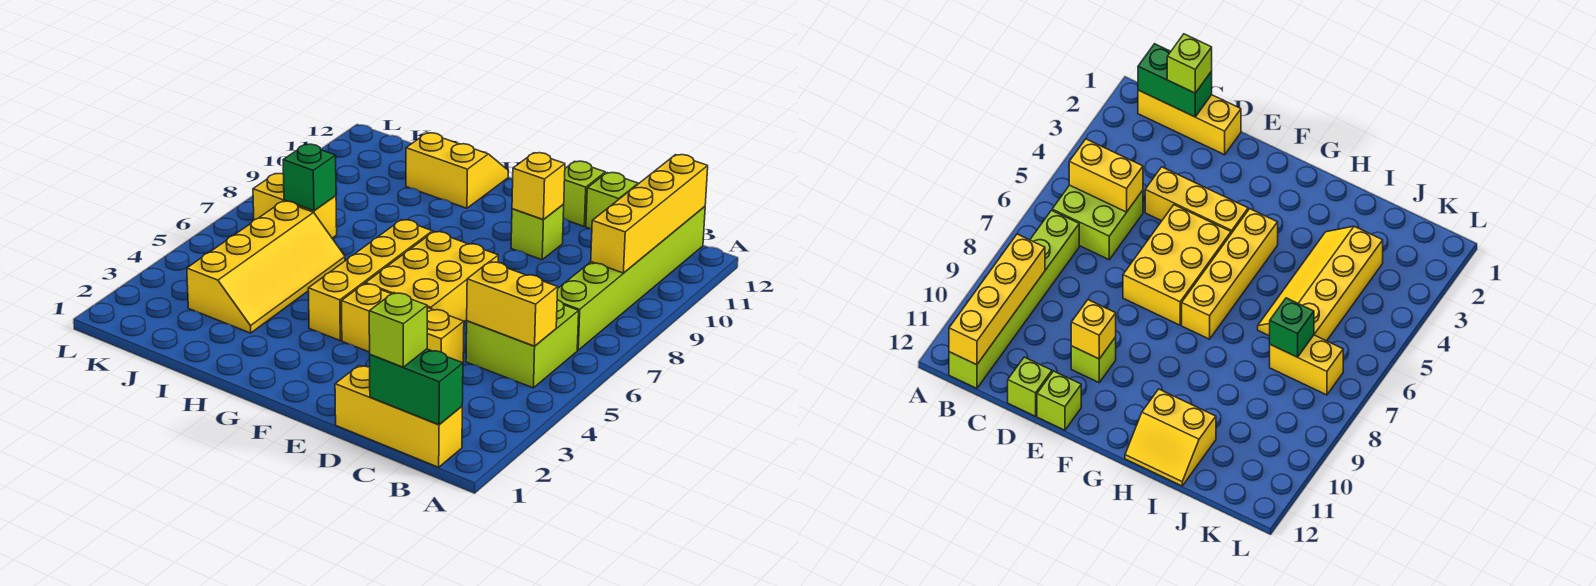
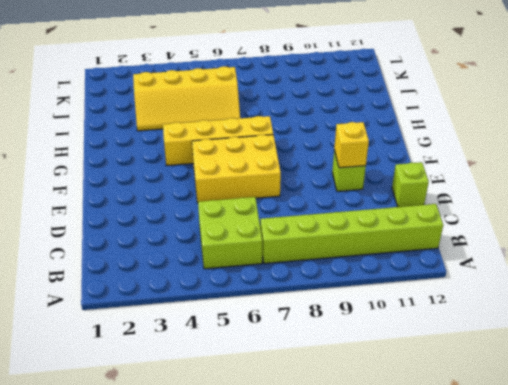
none -> yellow 1x3 brick [335,365,462,467]
none -> yellow 1x3 brick [341,284,464,363]
none -> lime 1x1 brick [563,161,605,226]

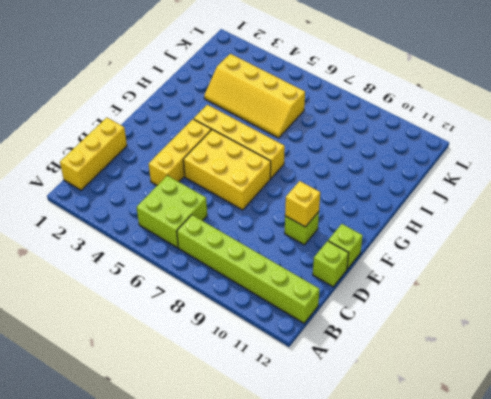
none -> yellow 2x2 slope [406,133,508,208]
none -> yellow 1x2 brick [253,174,337,238]
none -> green 1x2 brick [370,349,463,425]

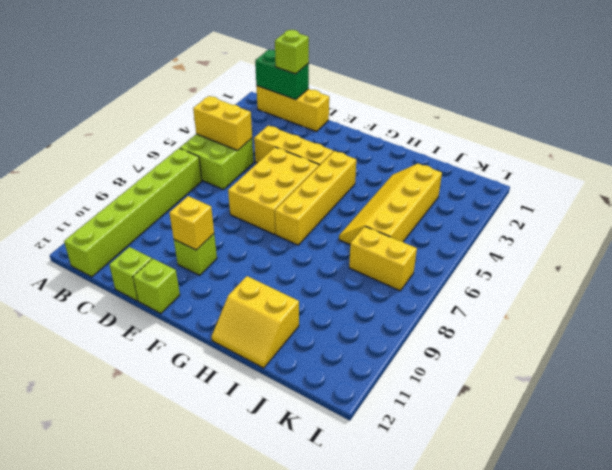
none -> yellow 1x4 brick [591,155,708,273]
none -> green 1x1 brick [283,144,336,211]

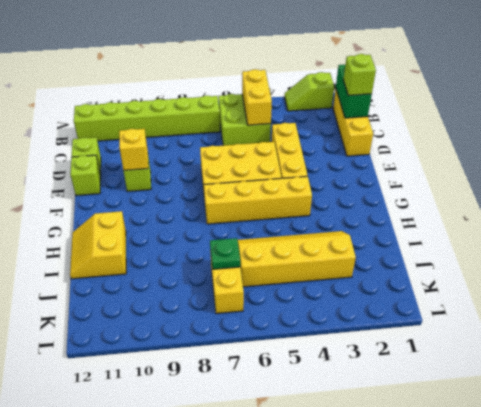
lime 1x2 slope [285,72,334,111] -> none
green 1x1 plate [210,238,240,269] -> green 1x1 brick [283,144,336,211]
none -> yellow 1x4 brick [591,155,708,273]

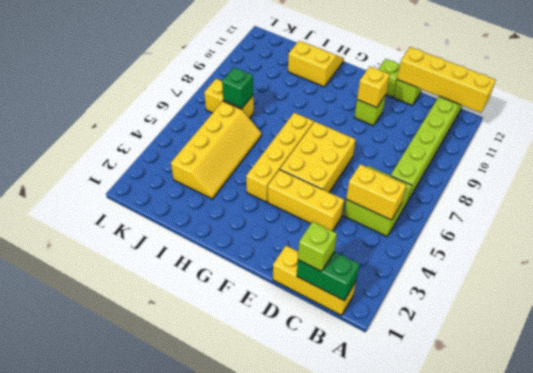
yellow 1x4 brick [397,47,496,113] -> yellow 1x4 brick turned to [591,155,708,273]

